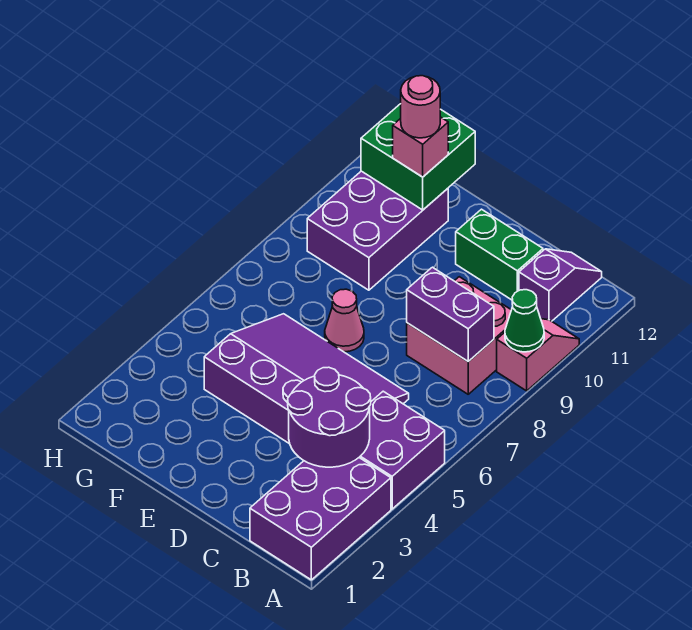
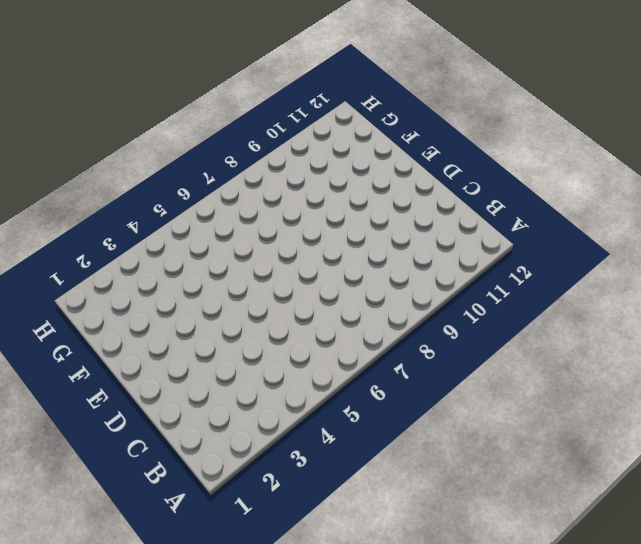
none -> purple 2x3 brick [250,458,391,580]
none -> purple 2x2 brick [359,391,445,509]
none -> pink 1x2 slope [497,319,579,391]

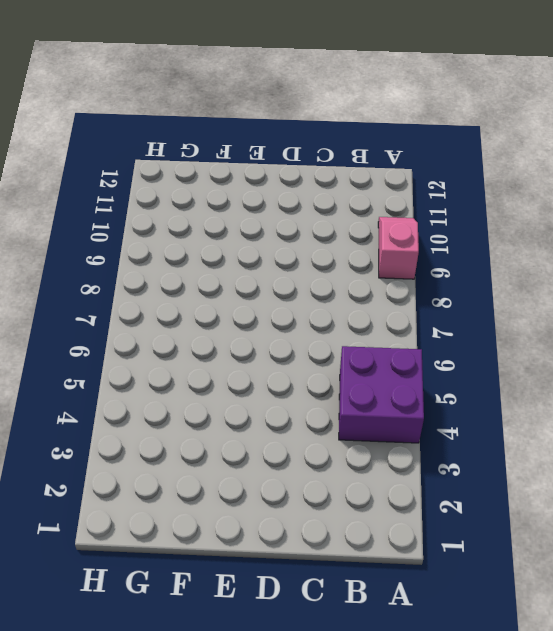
none -> purple 2x3 brick [250,458,391,580]
none -> pink 2x2 brick [407,277,511,394]
none -> purple 1x2 slope [519,249,602,321]

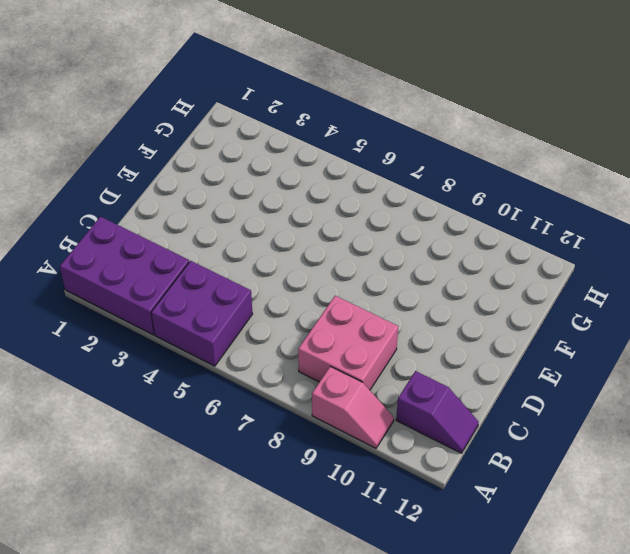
none -> purple 3x4 slope [204,314,409,444]
none -> green 1x2 brick [456,209,543,300]
none -> pink 1x1 cone [325,289,364,352]

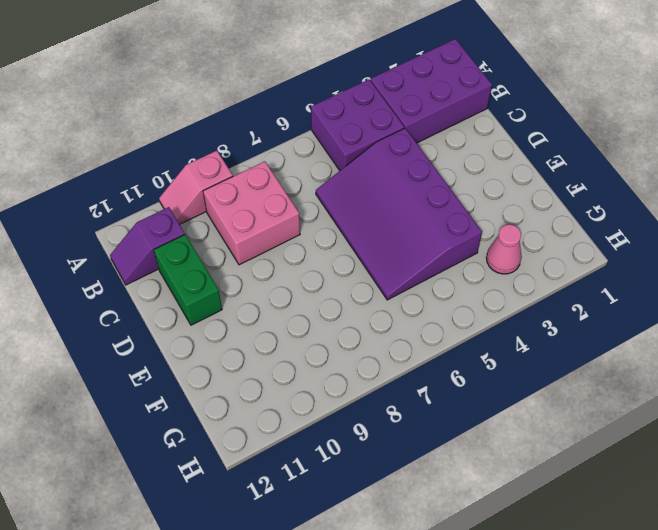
pink 1x1 cone [486,224,522,274] -> pink 1x1 cone moved to [325,289,364,352]
none -> purple 2x3 brick [307,171,448,290]
none -> green 1x1 cone [505,290,544,352]
none -> purple 2x2 round brick [288,367,371,467]

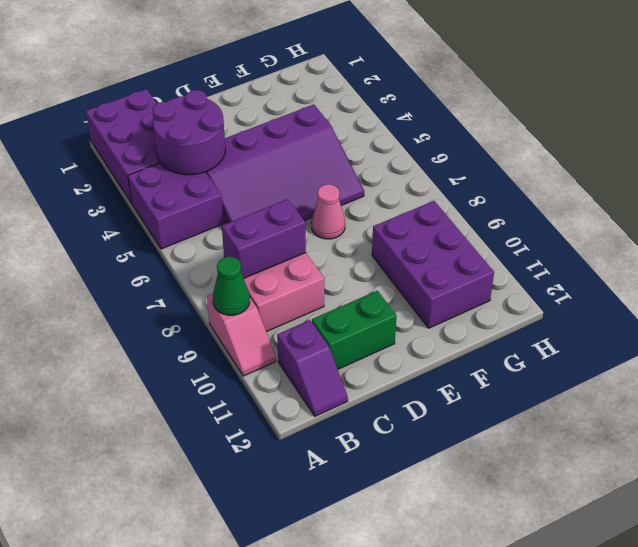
none -> green 2x2 brick [361,104,475,210]
none -> pink 1x1 brick [393,117,448,177]
none -> pink 1x1 round brick [401,76,440,138]

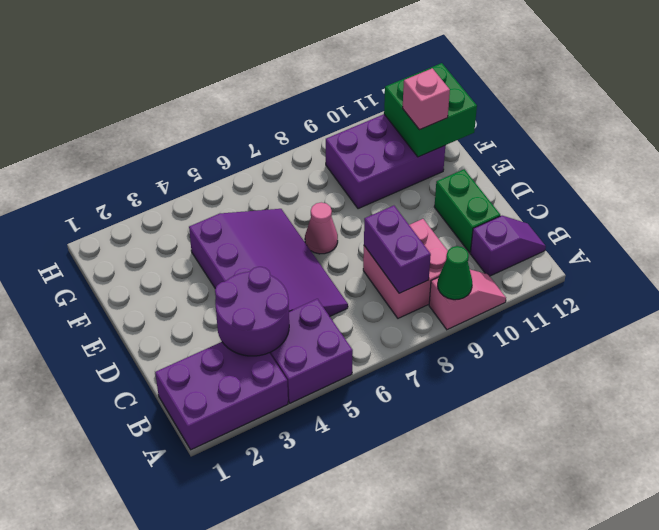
none -> pink 1x1 round brick [401,76,440,138]

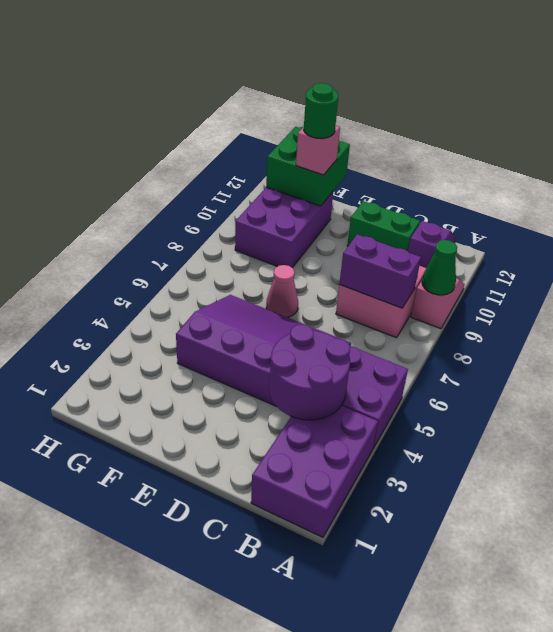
green 1x1 round brick [304,83,338,139] -> pink 1x1 round brick [401,76,440,138]

